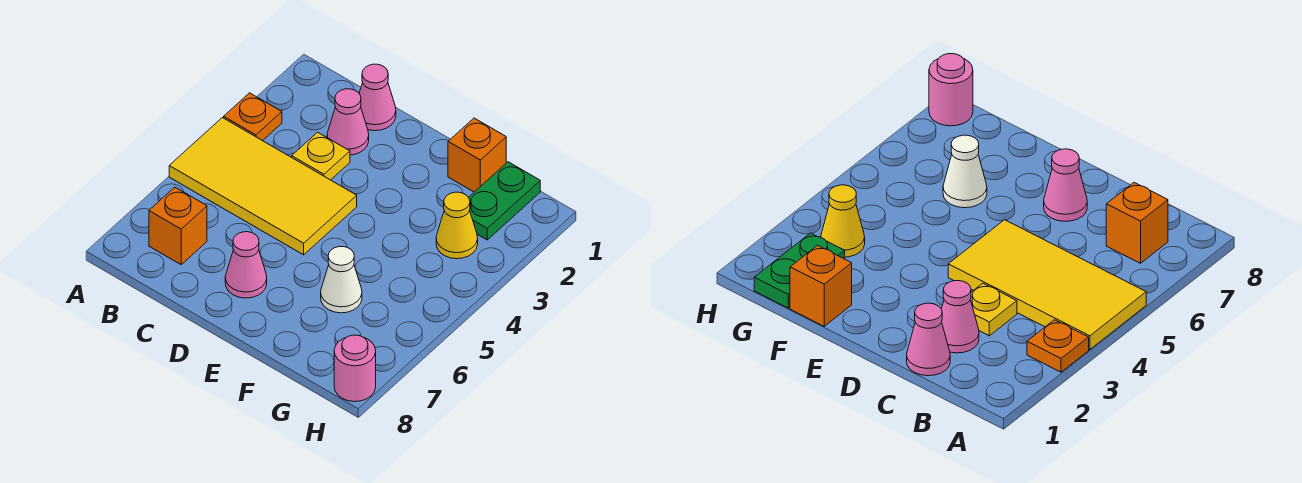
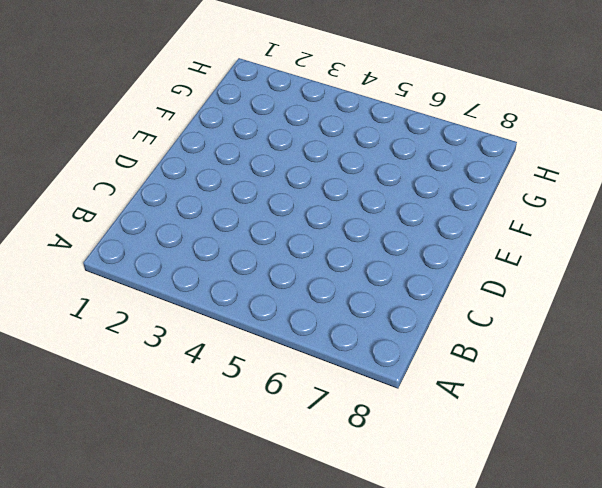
none -> orange 1x1 plate [224,93,282,141]
none -> yellow 2x4 tile [169,118,357,255]
none -> orange 1x1 brick [149,187,207,265]

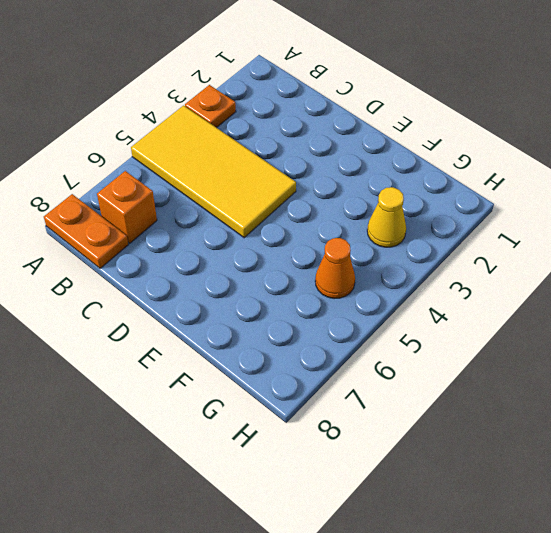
orange 1x2 plate [44,194,128,268] -> none
orange 1x1 cone [315,238,355,299] -> none
none -> pink 1x1 cone [359,64,396,131]
none -> pink 1x1 cone [327,89,369,155]
none -> yellow 1x1 plate [292,132,350,180]

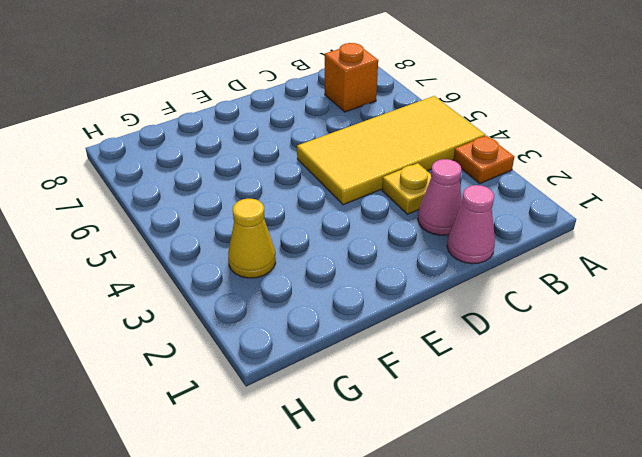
none -> pink 1x1 cone [225,232,267,298]
none -> orange 1x1 brick [448,118,506,192]
none -> white 1x1 cone [321,247,362,313]

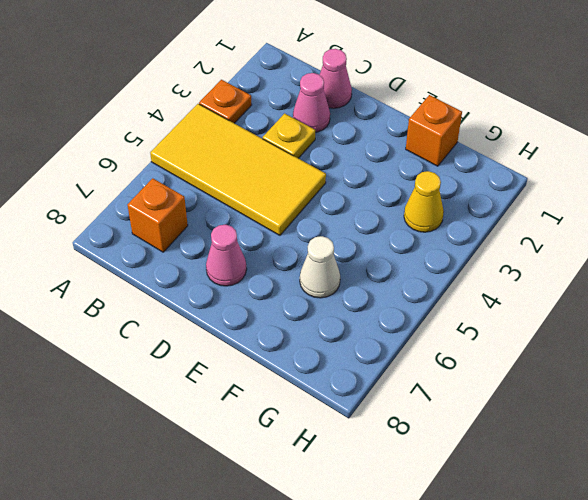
none -> green 1x2 plate [469,162,540,240]
none -> pink 1x1 round brick [334,335,376,402]

